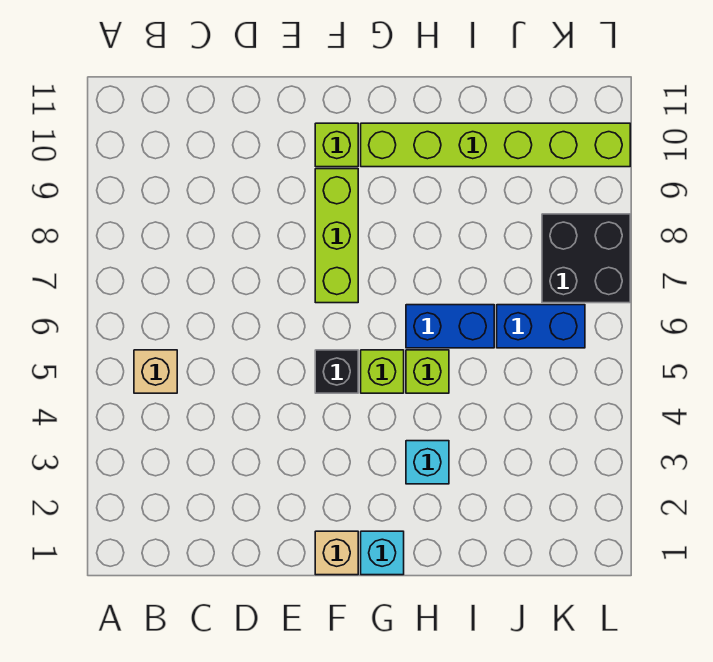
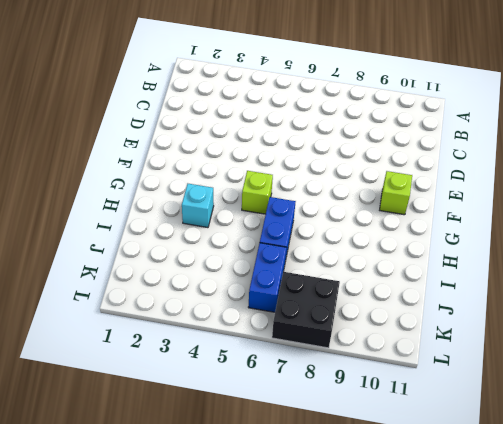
none -> tan 1x1 brick [134,350,177,393]
none -> tan 1x1 brick [315,531,358,575]
none -> black 1x1 brick [315,350,358,393]

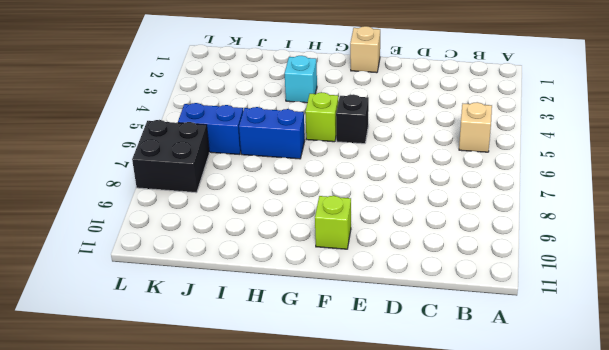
none -> lime 1x3 brick [315,169,358,303]
none -> cyan 1x1 brick [361,531,404,575]
none -> lime 1x6 brick [361,123,630,167]

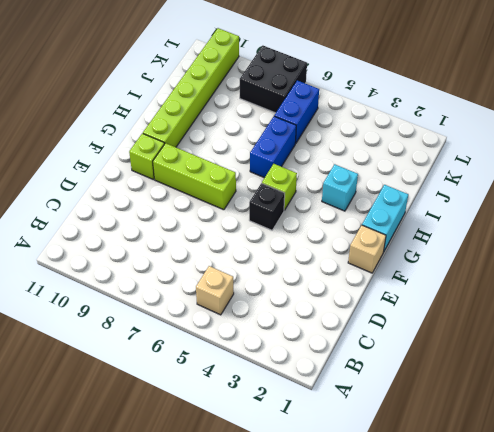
cyan 1x2 brick [362,185,408,252] -> cyan 1x1 brick [361,531,404,575]
none -> lime 1x1 brick [406,350,449,393]

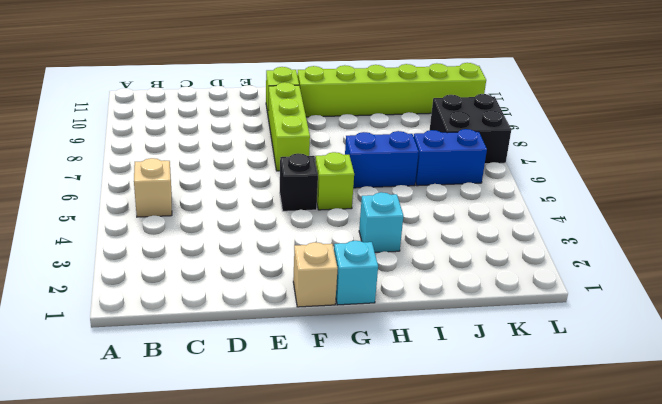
none -> lime 1x1 brick [406,350,449,393]

